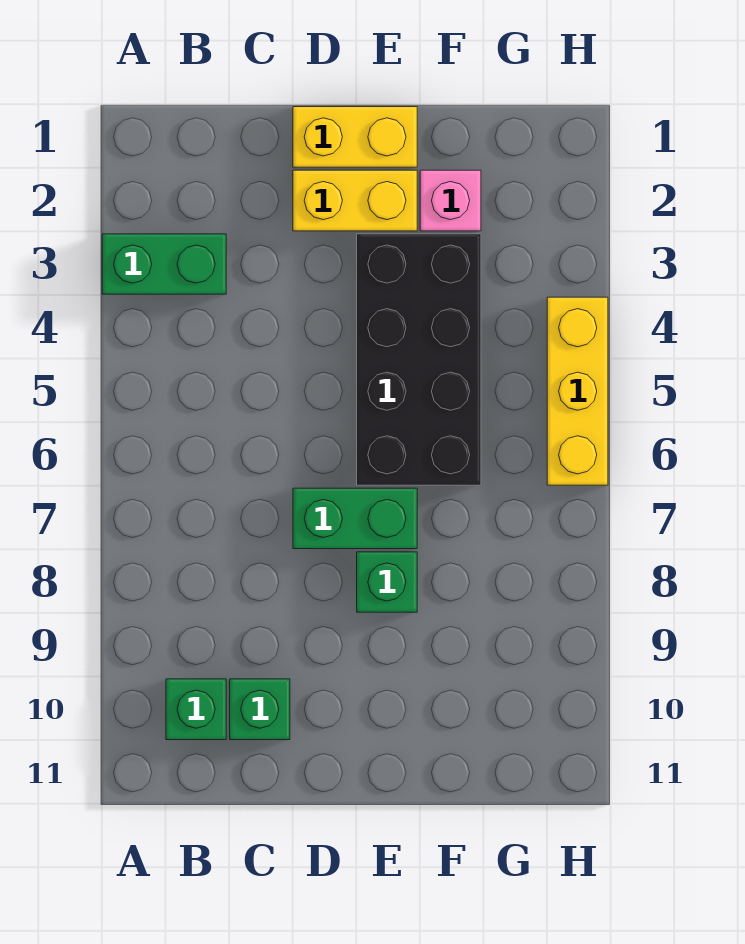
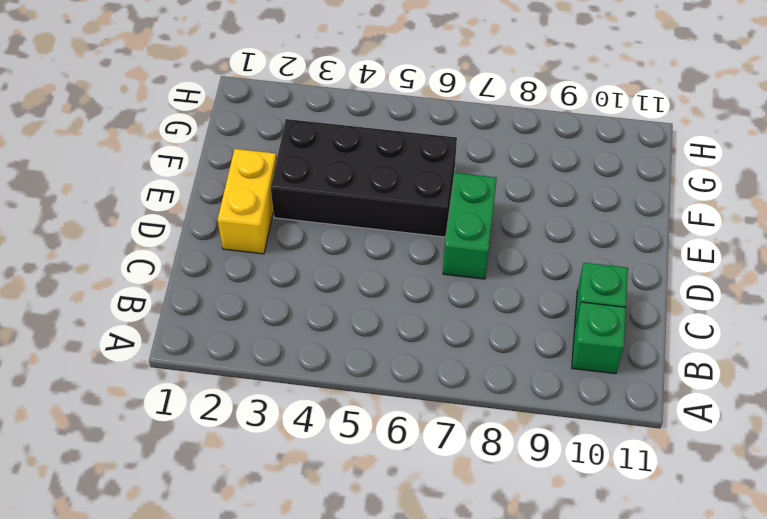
none -> green 1x2 brick [102,234,226,294]
none -> yellow 1x2 brick [293,107,417,167]

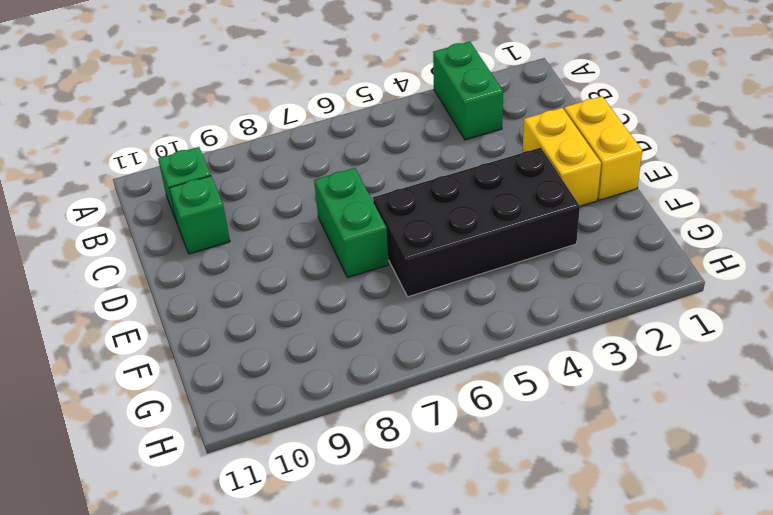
none -> green 1x1 brick [357,552,417,612]
none -> pink 1x1 brick [420,170,481,231]

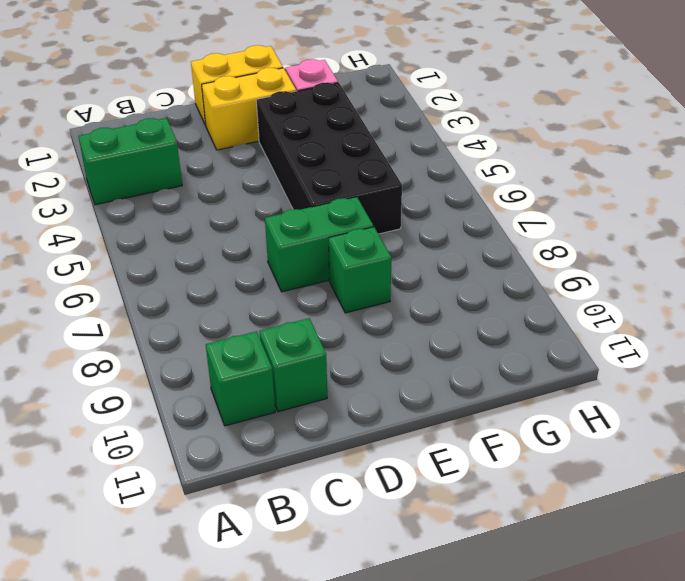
none -> yellow 1x3 brick [547,297,608,485]

